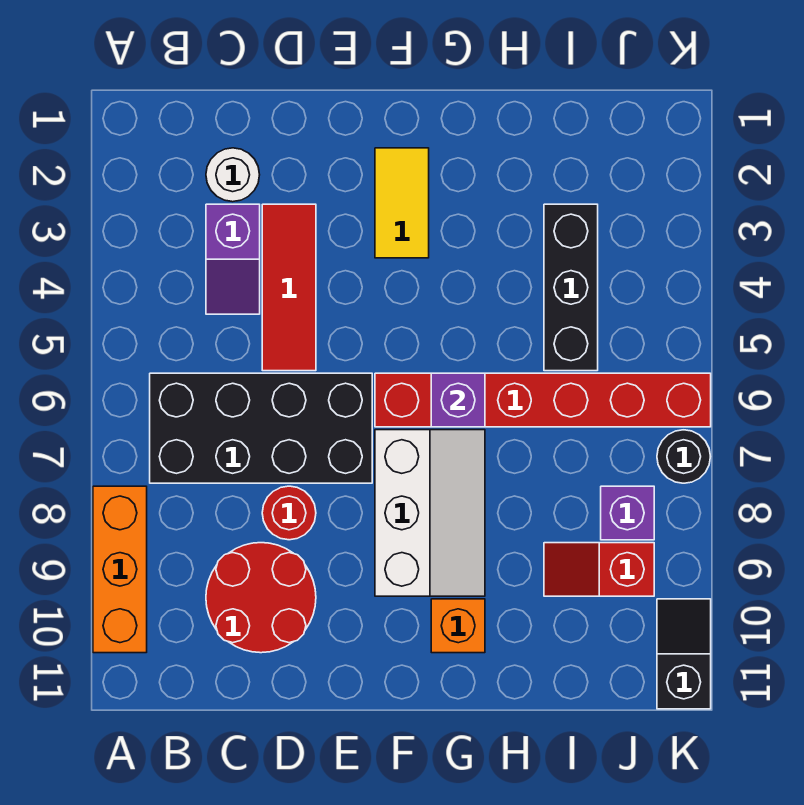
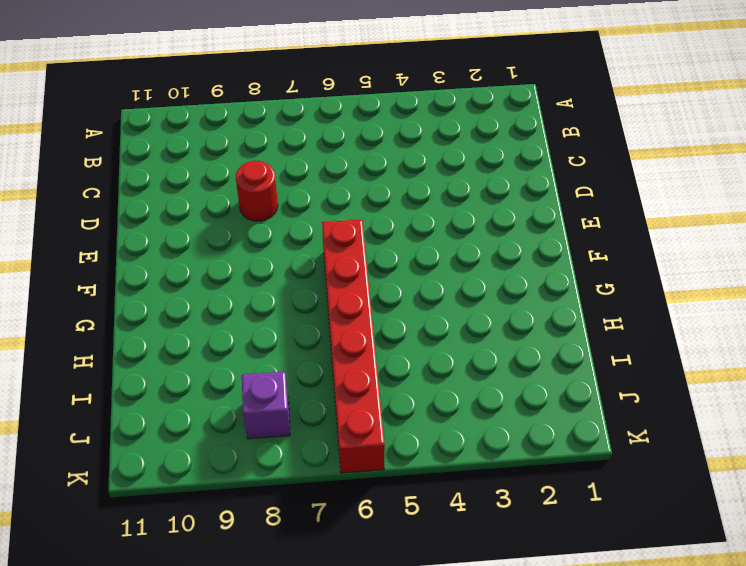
none -> orange 1x3 brick [93,486,147,653]
none -> black 2x4 brick [150,373,372,483]
none -> white 1x1 round brick [206,148,260,202]

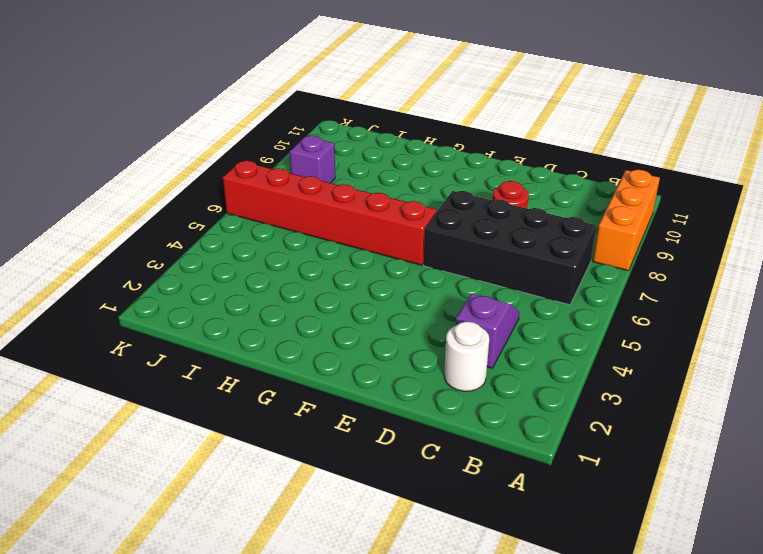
none -> red 2x2 round brick [206,543,316,653]
none -> red 1x3 tile [262,204,316,371]
none -> yellow 1x2 tile [375,148,429,258]

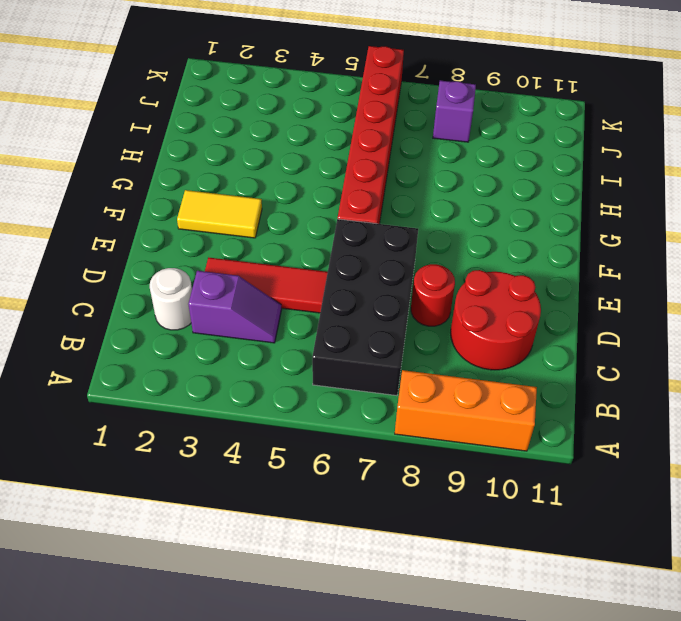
none -> white 2x3 slope [375,430,485,596]
none -> orange 1x1 brick [431,599,485,653]
none -> black 1x3 brick [544,204,598,371]

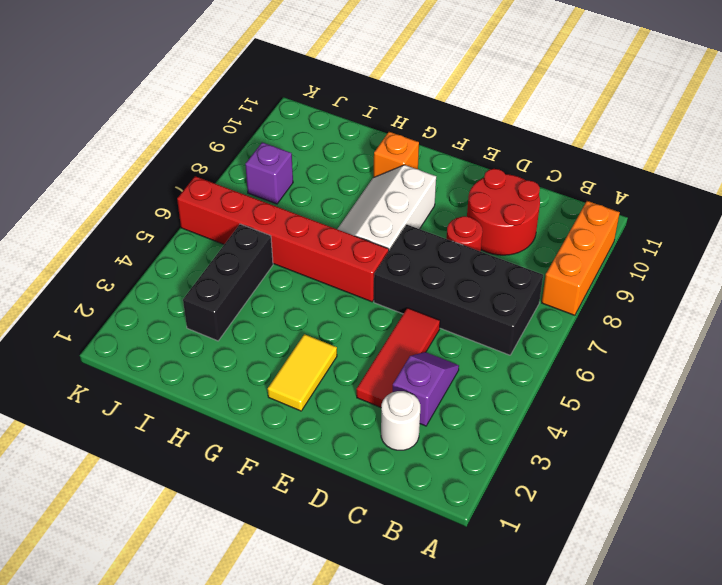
none -> red 1x2 slope [544,543,654,596]
none -> black 1x1 round brick [657,430,711,483]
none -> black 1x2 slope [657,599,711,709]

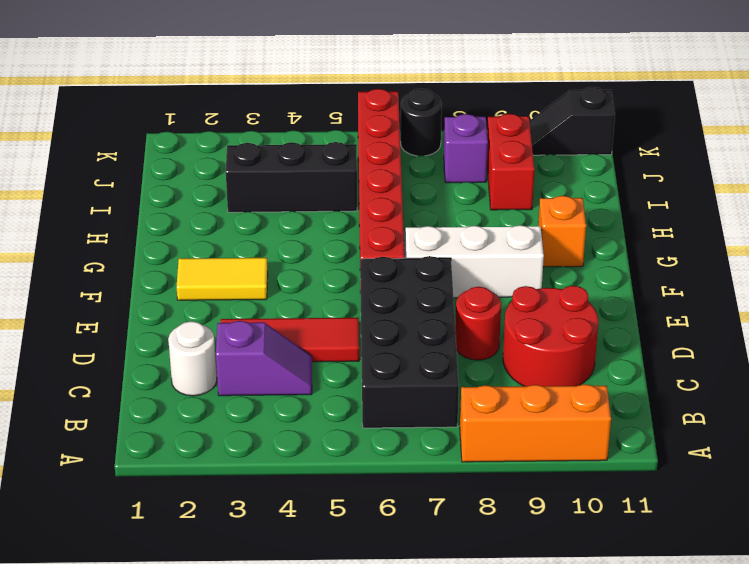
red 1x2 brick [487,114,535,210] -> red 1x2 slope [544,543,654,596]
none -> purple 1x1 brick [431,373,485,427]

